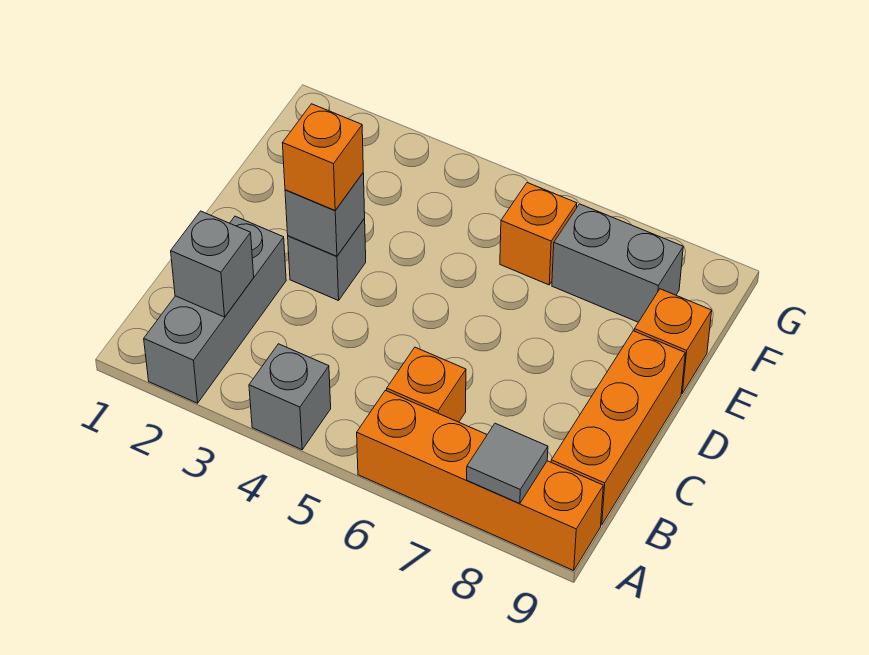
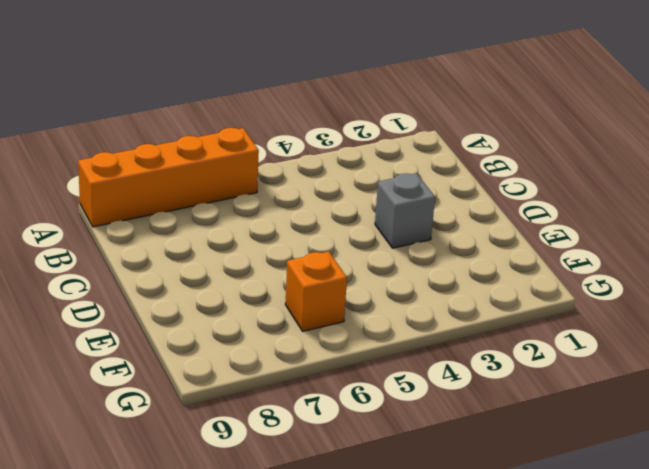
none -> grey 1x3 brick [144,216,286,403]
none -> grey 1x1 brick [249,344,331,450]
none -> orange 1x1 brick [387,347,466,422]

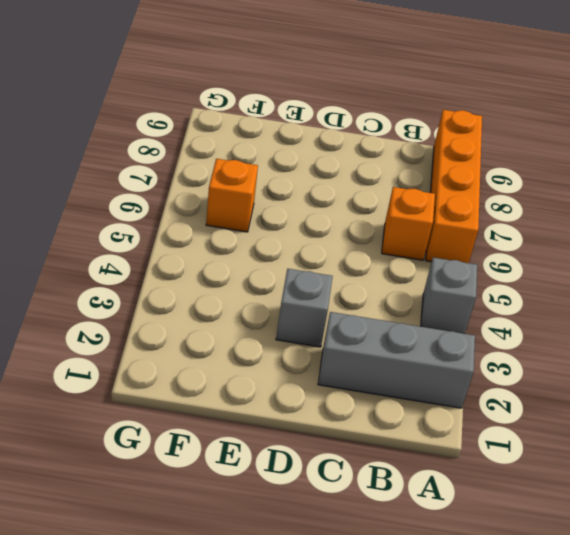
none -> orange 1x3 brick [551,331,685,525]
none -> orange 1x1 brick [634,289,712,393]
none -> grey 1x2 brick [552,204,683,322]

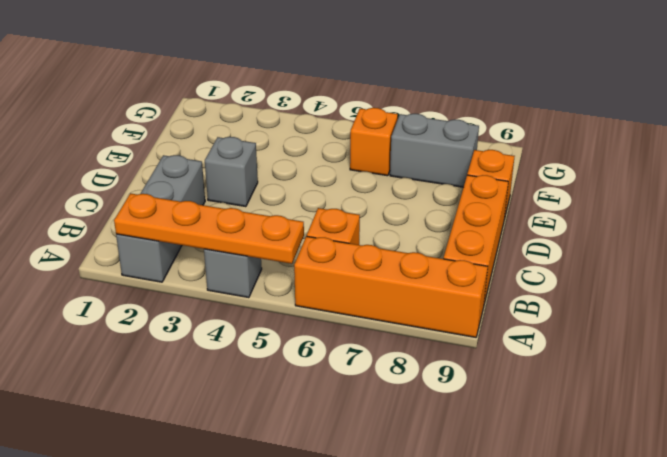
orange 1x4 plate [114,193,304,264] -> none
none -> grey 1x1 tile [467,423,548,504]
none -> grey 1x1 brick [171,211,254,317]
none -> grey 1x1 brick [285,173,365,256]

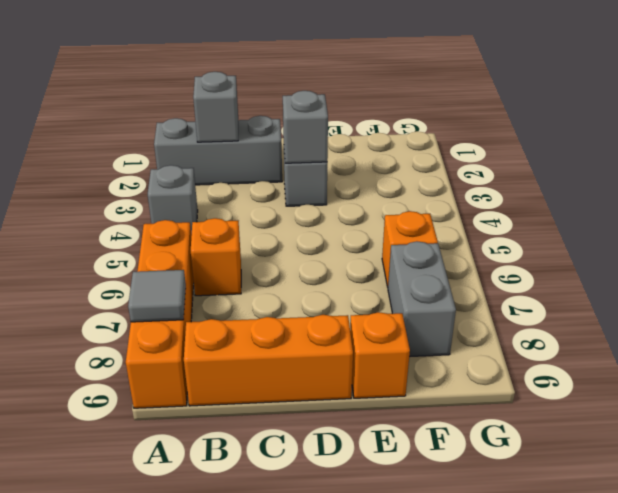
none -> orange 1x1 brick [283,104,363,210]

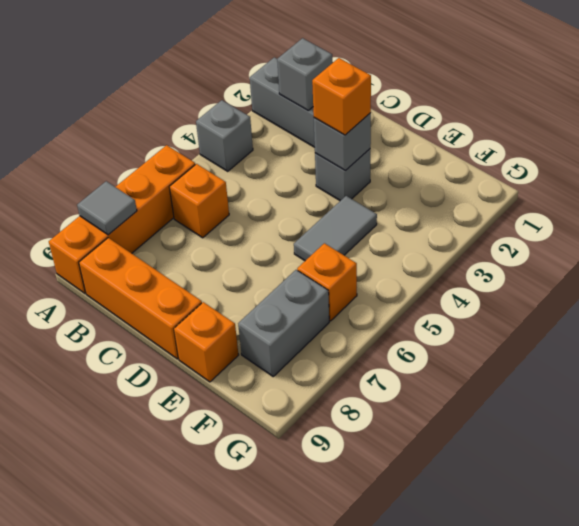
grey 1x2 tile [294,196,377,261] -> none

